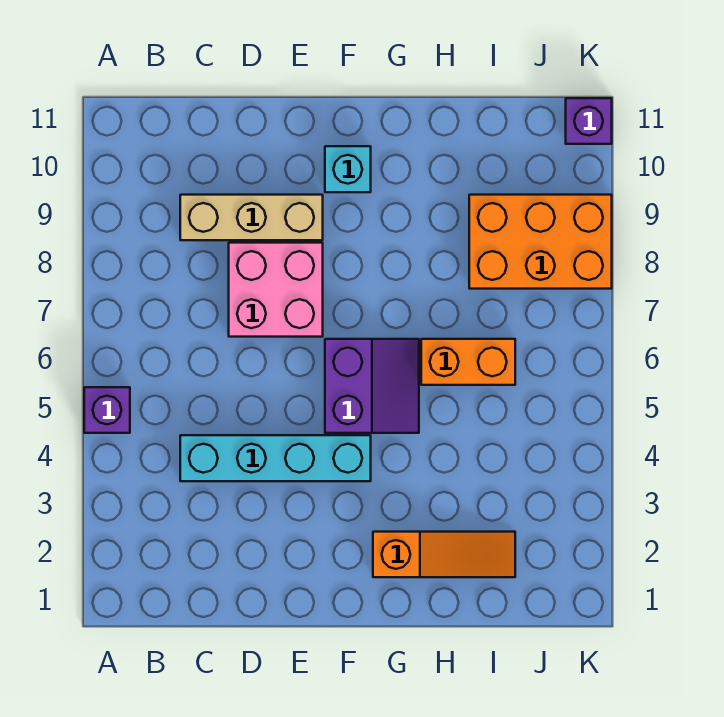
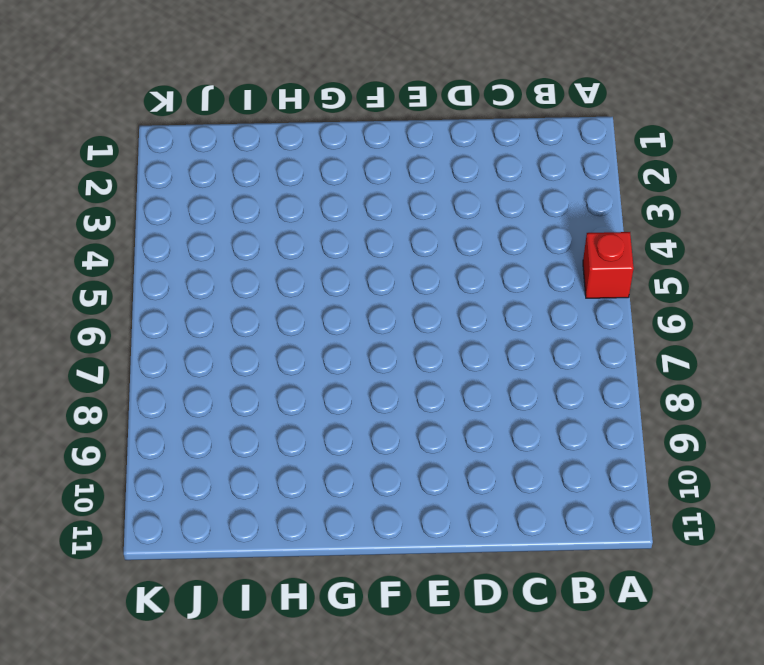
red 1x1 brick [583,232,634,298] -> purple 1x1 brick [84,387,130,433]
none -> cyan 1x4 brick [180,435,371,481]
none -> tan 1x3 brick [180,195,323,240]

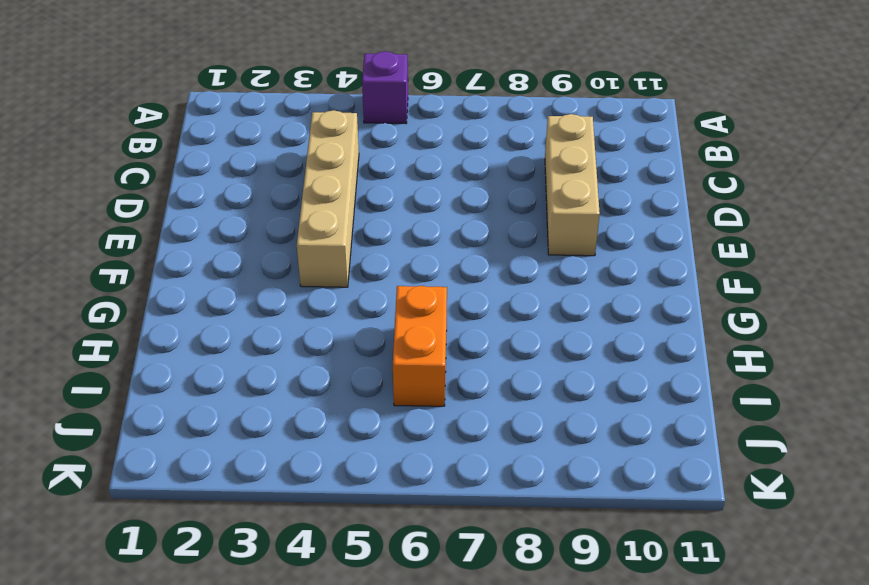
tan 1x4 brick [297,110,359,287] -> cyan 1x4 brick [180,435,371,481]
none -> pink 2x2 brick [229,243,323,337]
none -> purple 2x2 slope [325,339,419,433]

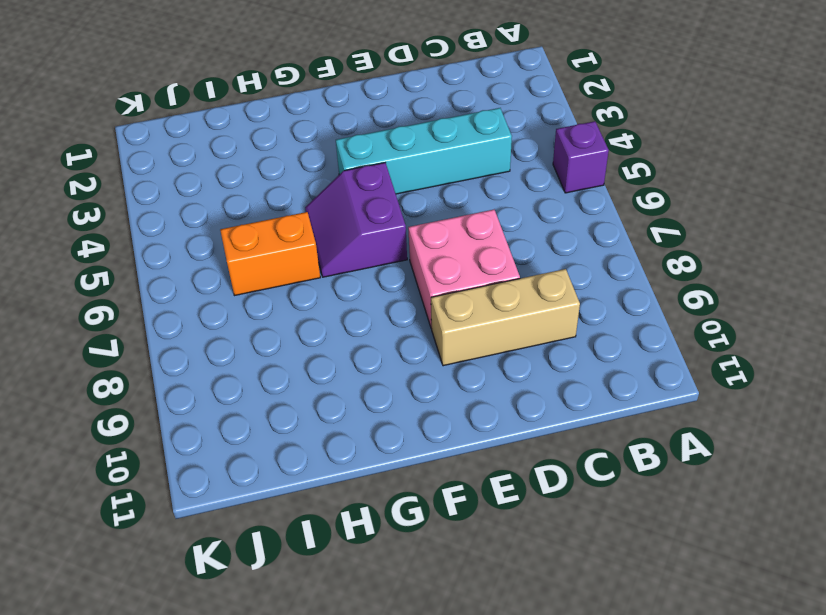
none -> cyan 1x1 brick [325,146,371,192]
none -> orange 1x3 slope [373,532,515,577]

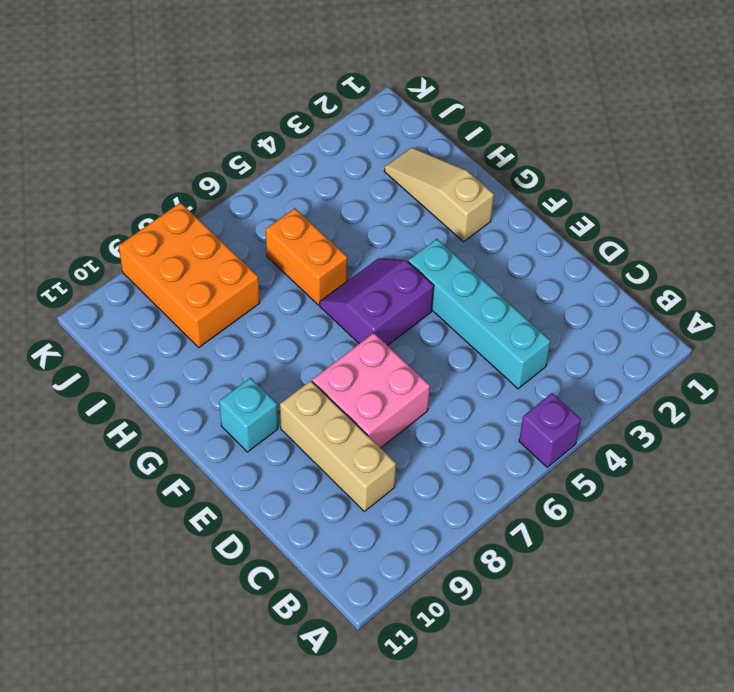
tan 1x3 slope [384,147,494,242] -> orange 1x3 slope [373,532,515,577]
none -> purple 1x1 brick [566,98,612,144]

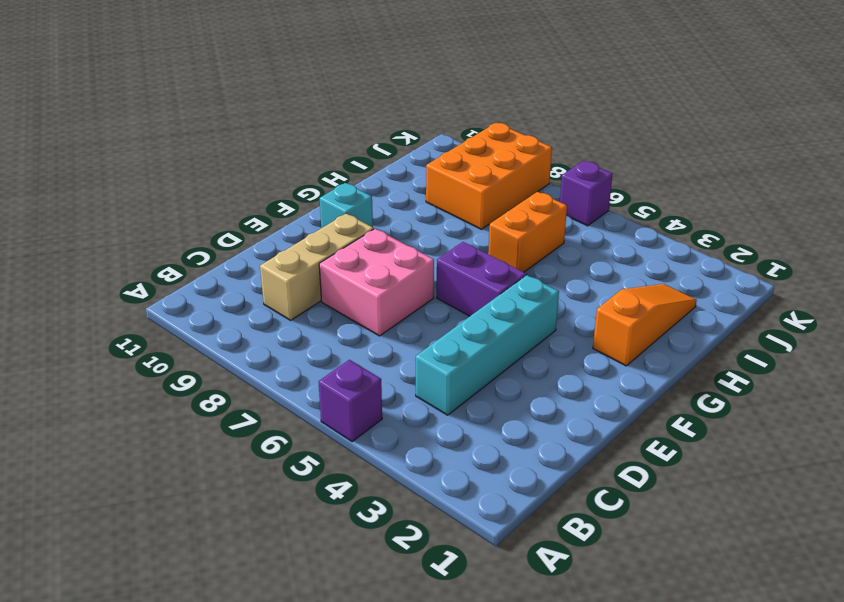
purple 1x1 brick [560,161,613,226] -> purple 1x1 brick moved to [566,98,612,144]

